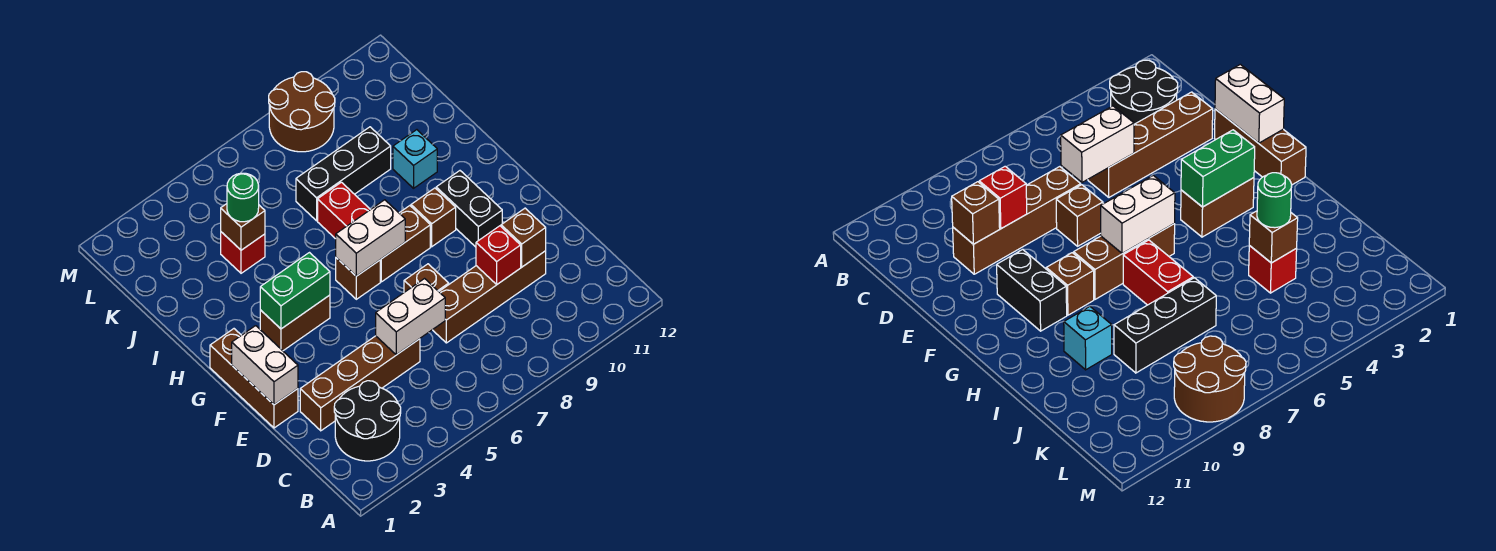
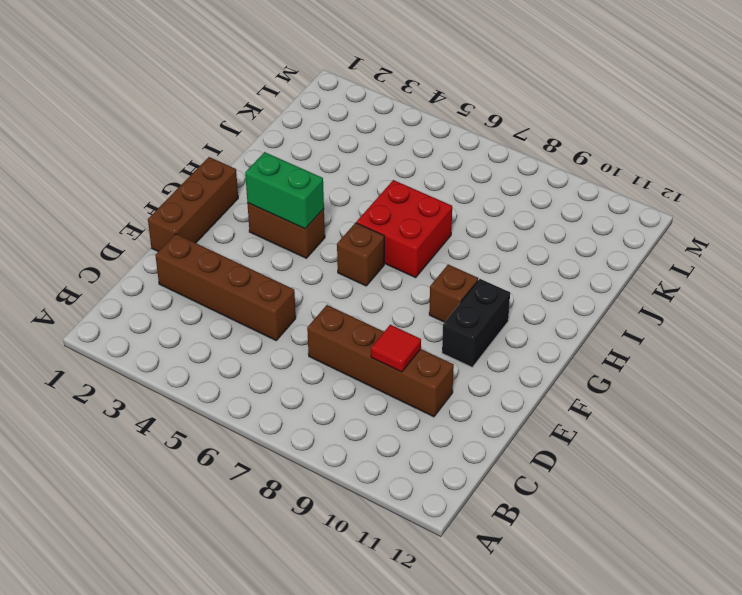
red 1x1 tile [371,325,421,372] -> red 1x1 brick [476,226,521,284]
red 2x2 brick [356,180,452,278] -> red 1x2 brick [318,182,371,239]
none -> black 2x2 round brick [334,381,401,461]
none -> brown 1x1 brick [404,264,449,292]
none -> brown 1x2 brick [380,206,430,282]

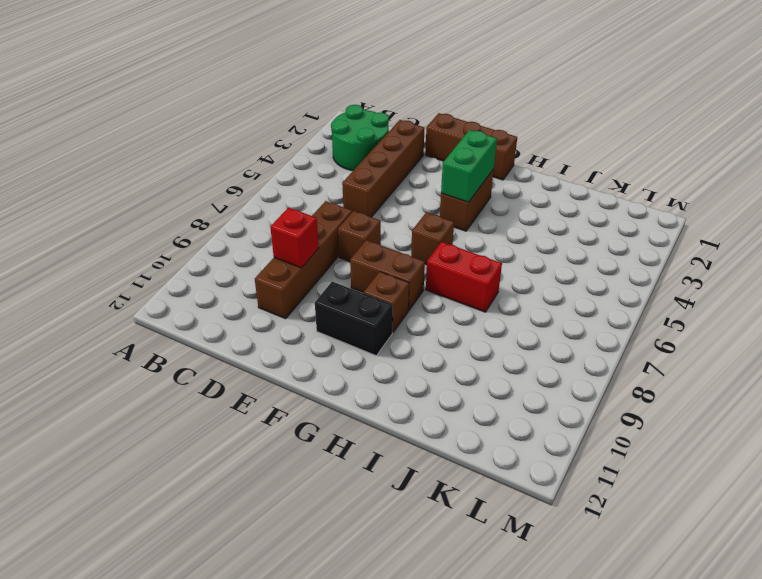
green 2x2 round brick [331,105,389,171] -> black 2x2 round brick [334,381,401,461]
brown 1x2 brick [350,240,425,310] -> brown 1x2 brick turned to [380,206,430,282]
none -> cyan 1x1 brick [393,130,437,188]
none -> red 1x1 brick [221,232,265,273]
none -> black 1x3 brick [296,127,391,221]

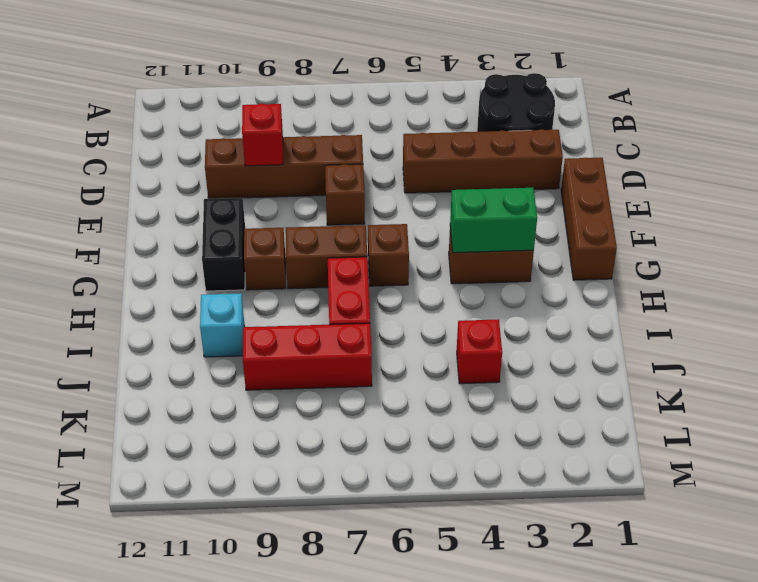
red 1x3 brick [243,323,372,390] -> black 1x3 brick [296,127,391,221]
none -> brown 2x2 round brick [269,72,335,152]
none -> white 1x2 brick [376,279,445,355]
none -> brown 1x1 brick [501,208,546,267]

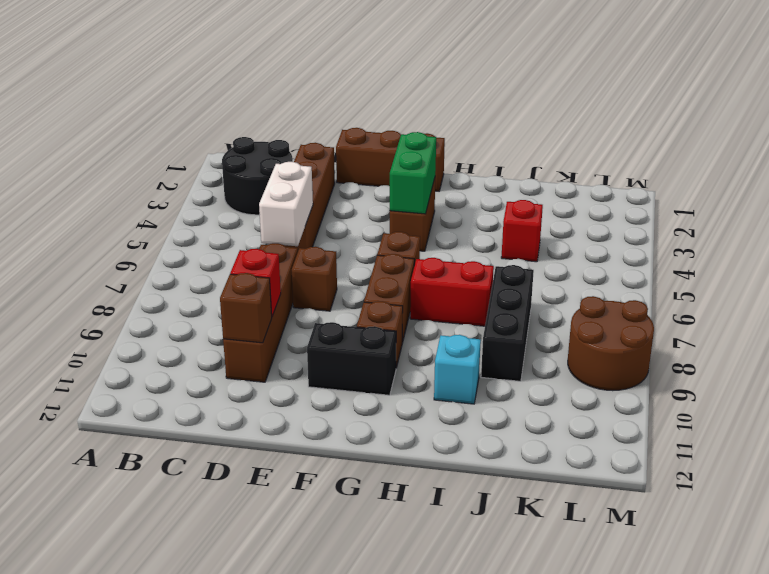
none -> white 1x2 brick [232,326,298,405]
none -> white 1x2 brick [336,200,405,276]
none -> brown 1x1 brick [221,204,265,250]

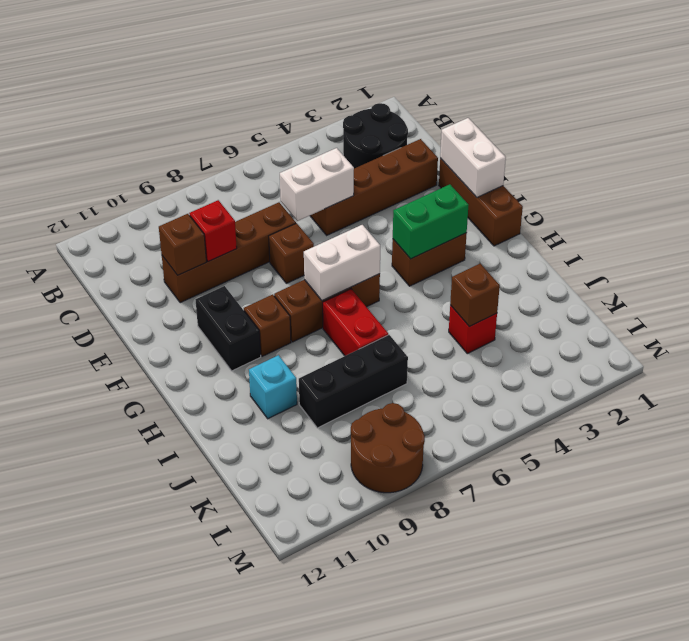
none -> green 1x1 round brick [227,173,259,222]

